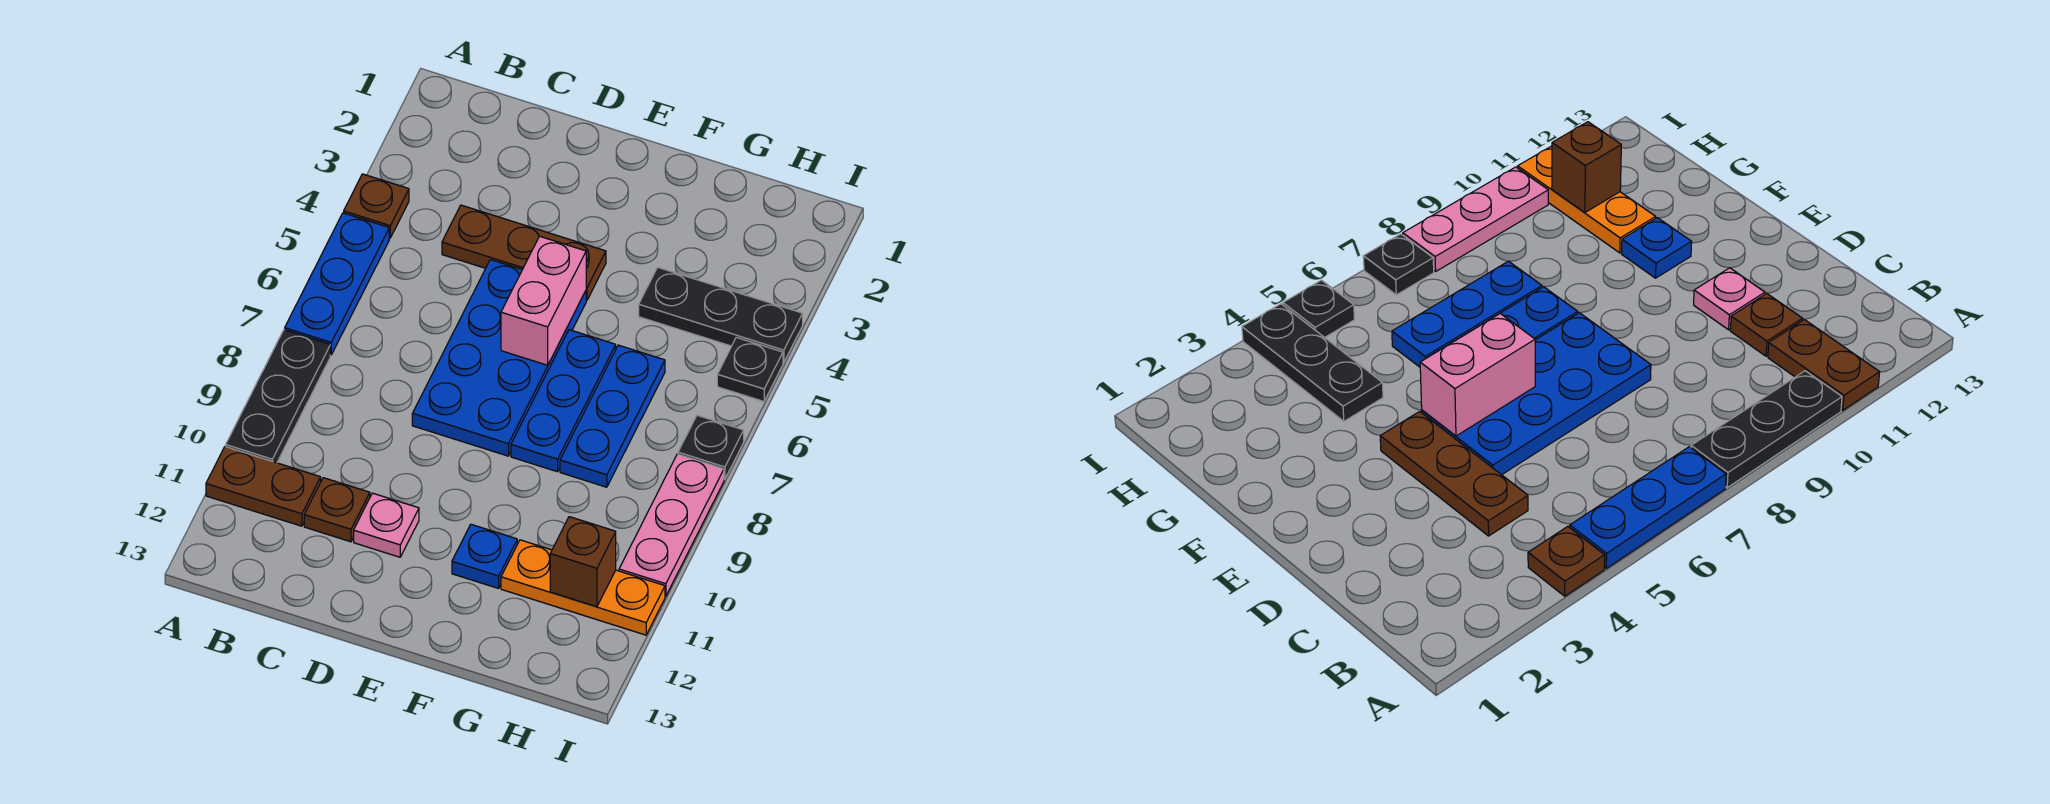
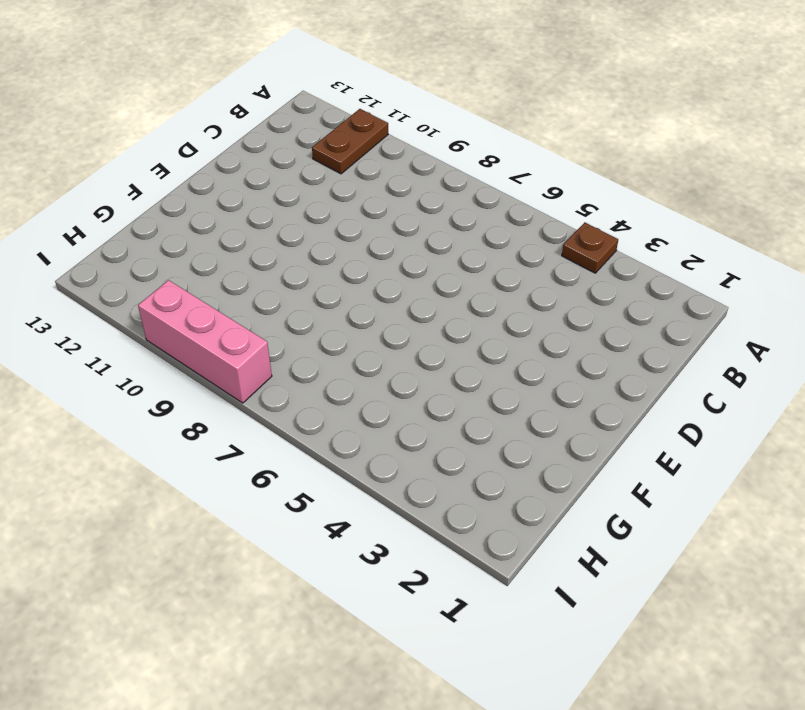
pink 1x3 brick [138,280,272,403] -> pink 1x3 plate [619,454,724,596]
none -> blue 1x3 plate [285,213,389,355]
none -> black 1x3 plate [226,330,330,463]
none -> brown 1x3 plate [442,205,606,300]

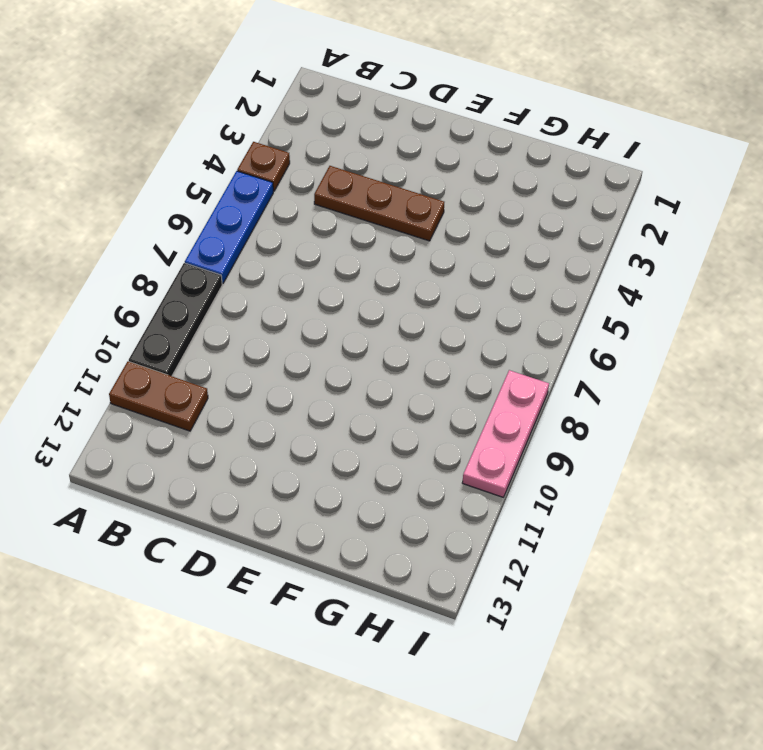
none -> brown 1x1 plate [304,478,370,542]
none -> blue 2x4 plate [412,260,586,456]
none -> pink 1x1 plate [354,493,419,557]

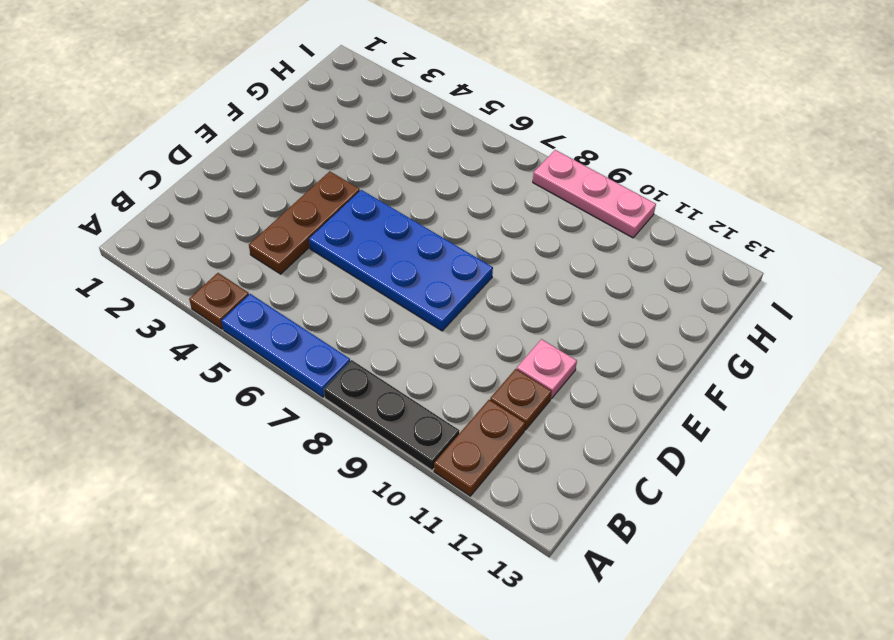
none -> blue 1x3 plate [511,330,616,472]
none -> blue 1x1 plate [452,524,517,588]
none -> black 1x3 plate [639,267,803,363]

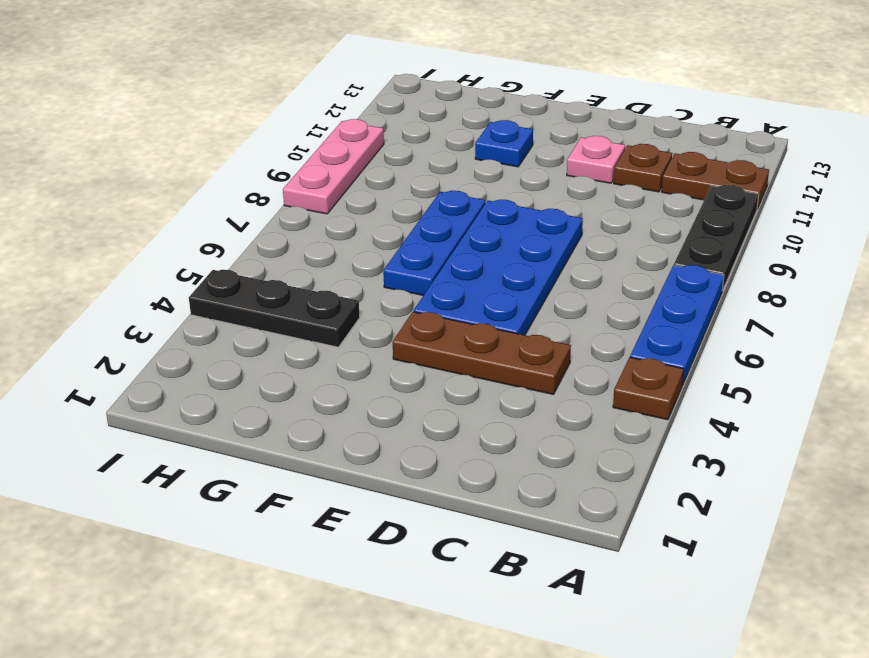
none -> blue 1x3 plate [560,345,665,487]
none -> orange 1x3 plate [501,540,665,635]
none -> black 1x1 plate [717,337,783,401]

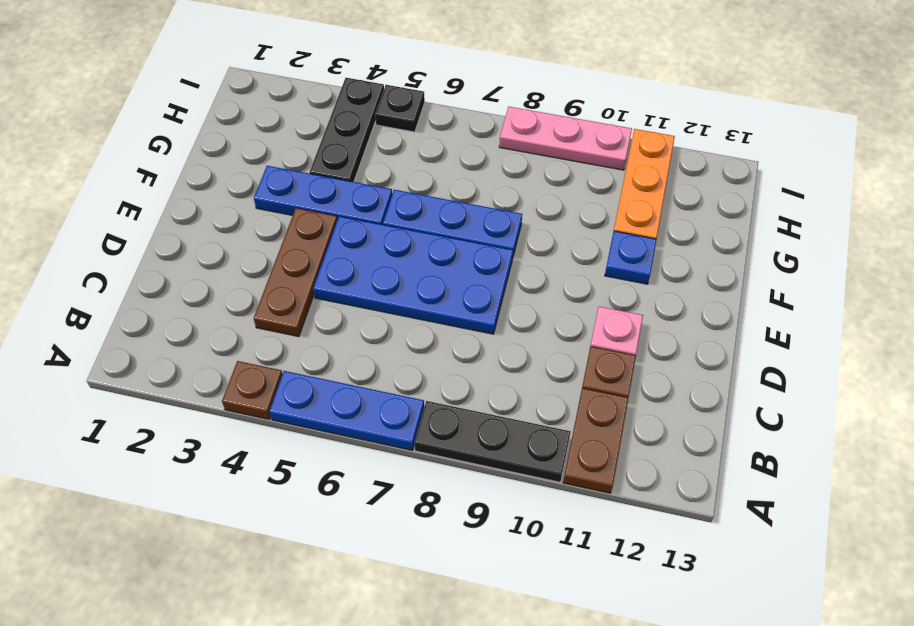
blue 1x3 plate [254,166,392,225] -> blue 1x3 plate moved to [560,345,665,487]
none -> black 1x1 plate [678,415,744,479]
none -> pink 1x2 brick [501,236,586,365]
none -> brown 1x1 brick [550,517,616,607]

